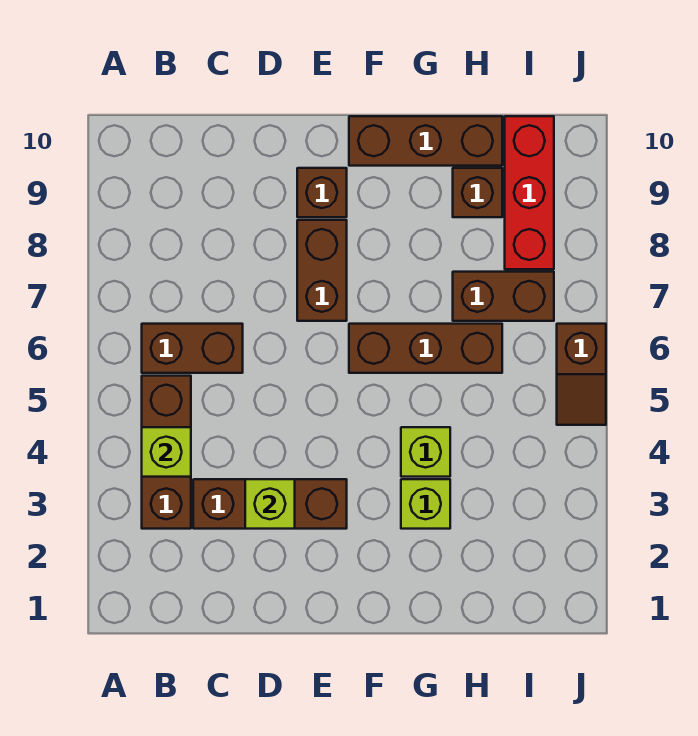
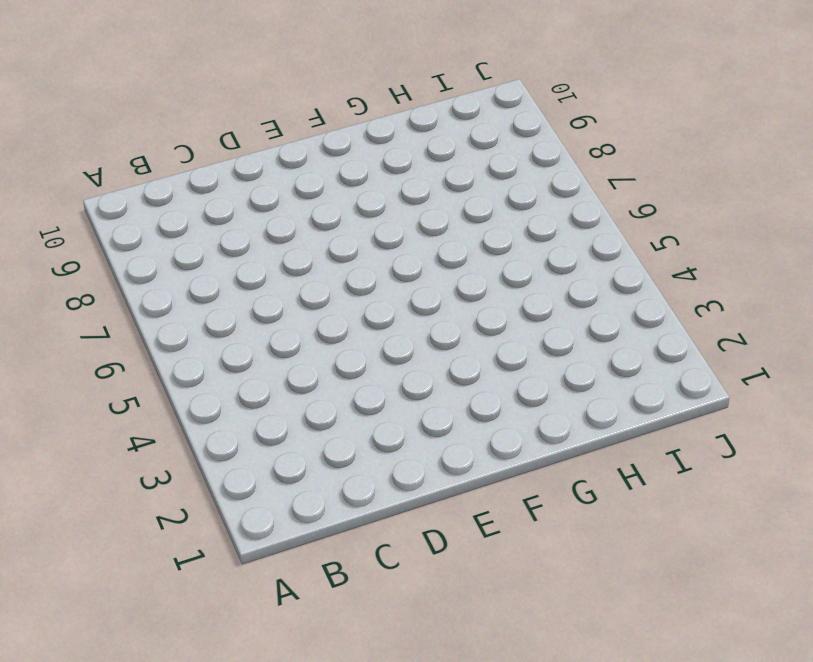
none -> brown 1x3 brick [142,376,191,529]
none -> brown 1x2 brick [142,324,243,373]
none -> brown 1x3 brick [193,479,347,529]

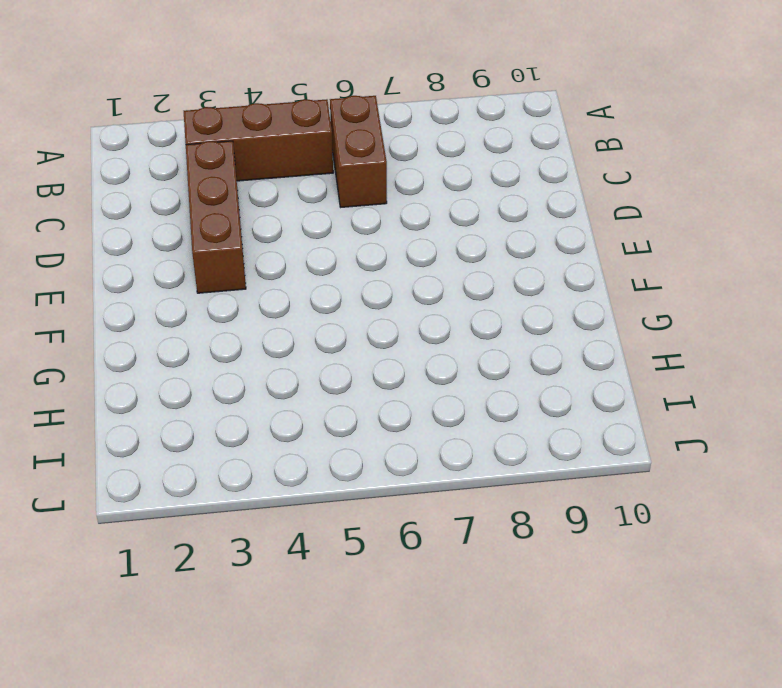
none -> brown 1x2 brick [297,220,347,321]
none -> brown 1x1 brick [297,168,347,217]
none -> brown 1x3 brick [349,324,502,373]

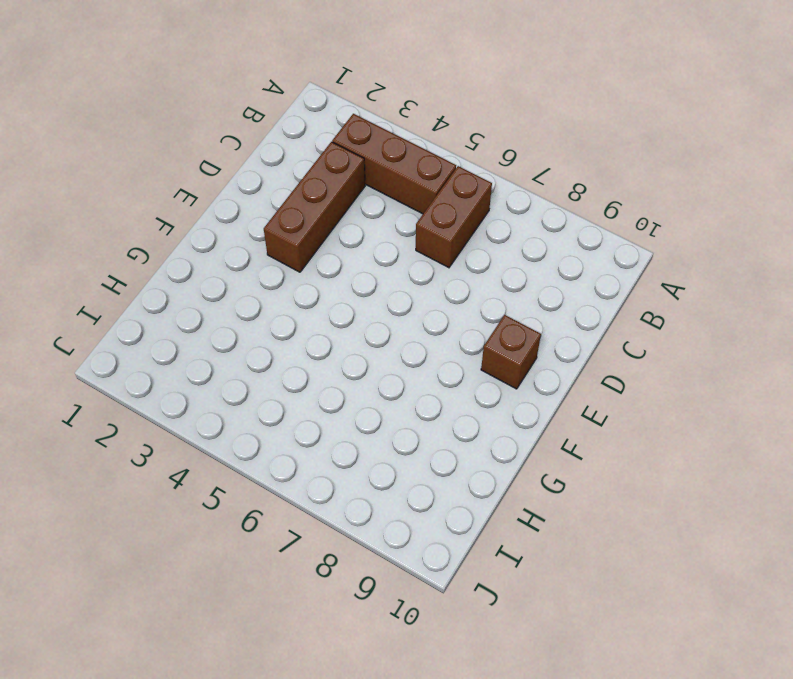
none -> brown 1x2 brick [297,220,347,321]
none -> brown 1x3 brick [349,324,502,373]
none -> brown 1x3 brick [349,116,502,166]

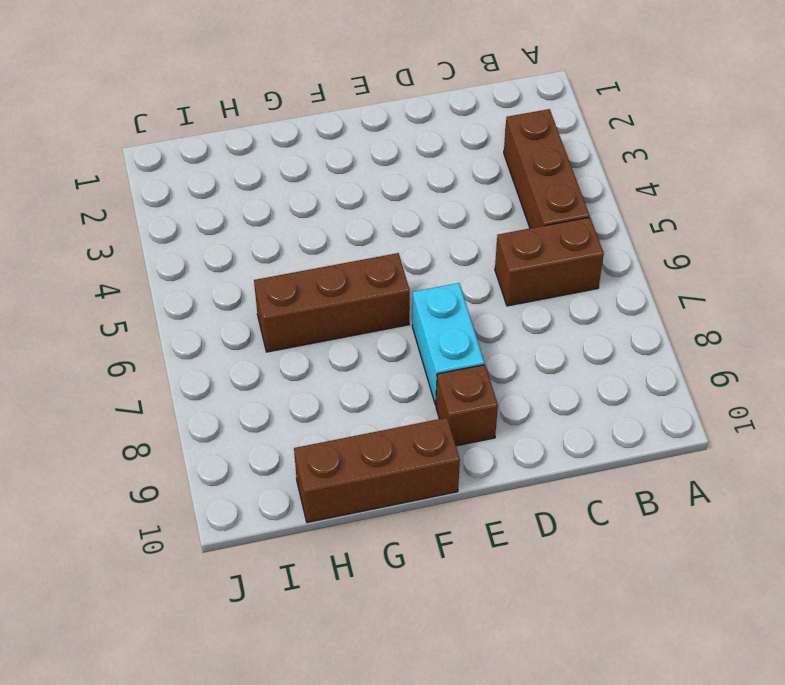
cyan 1x2 brick [412,283,484,405] -> brown 1x2 brick [297,220,347,321]
none -> brown 1x3 brick [193,479,347,529]
none -> lime 1x1 brick [401,479,450,529]
none -> lime 1x1 brick [401,427,450,477]

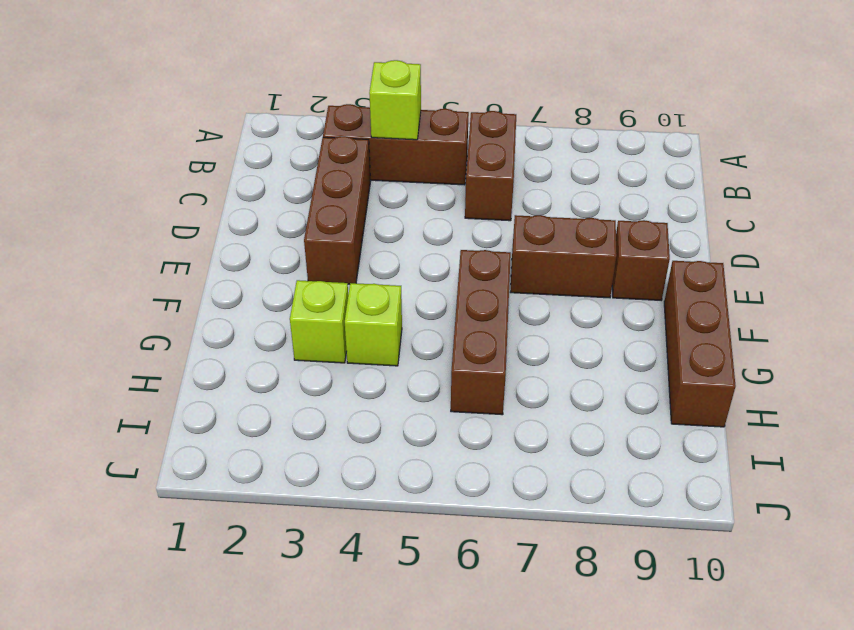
none -> brown 1x2 brick [453,272,554,321]
none -> brown 1x1 brick [453,168,502,217]
none -> red 1x3 brick [505,116,554,269]

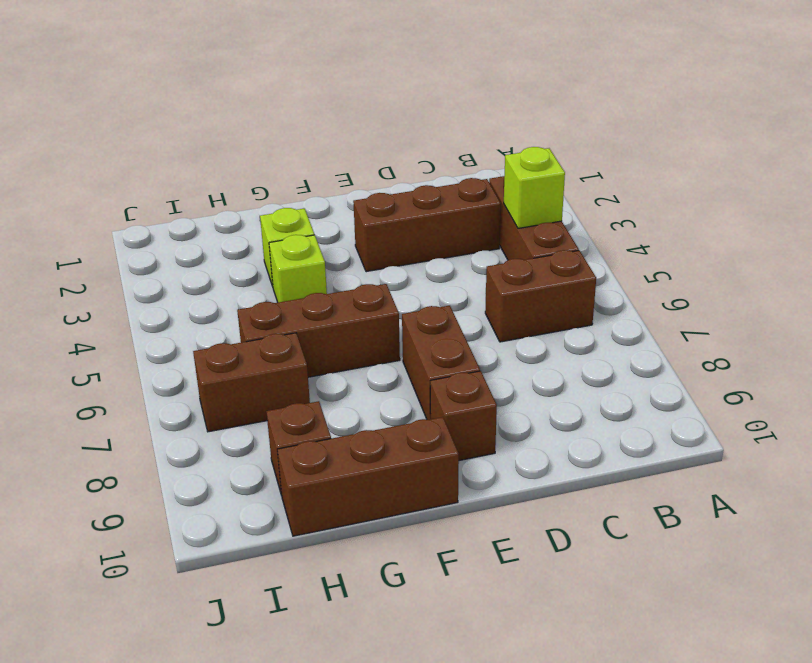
none -> red 1x3 brick [505,116,554,269]
none -> brown 1x2 slope [557,324,606,425]
none -> lime 1x1 brick [245,479,295,529]

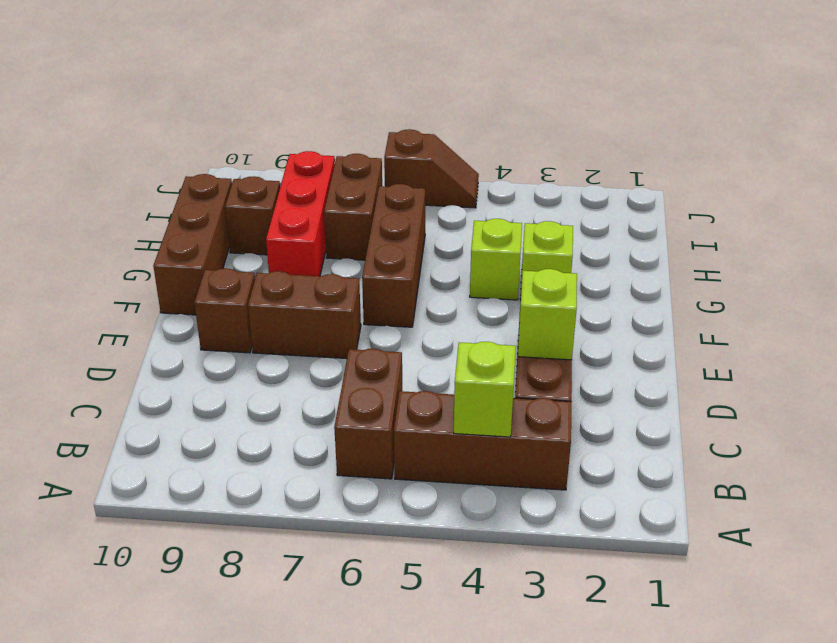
red 1x3 brick [266,151,335,276] -> red 1x3 brick turned to [505,116,554,269]

